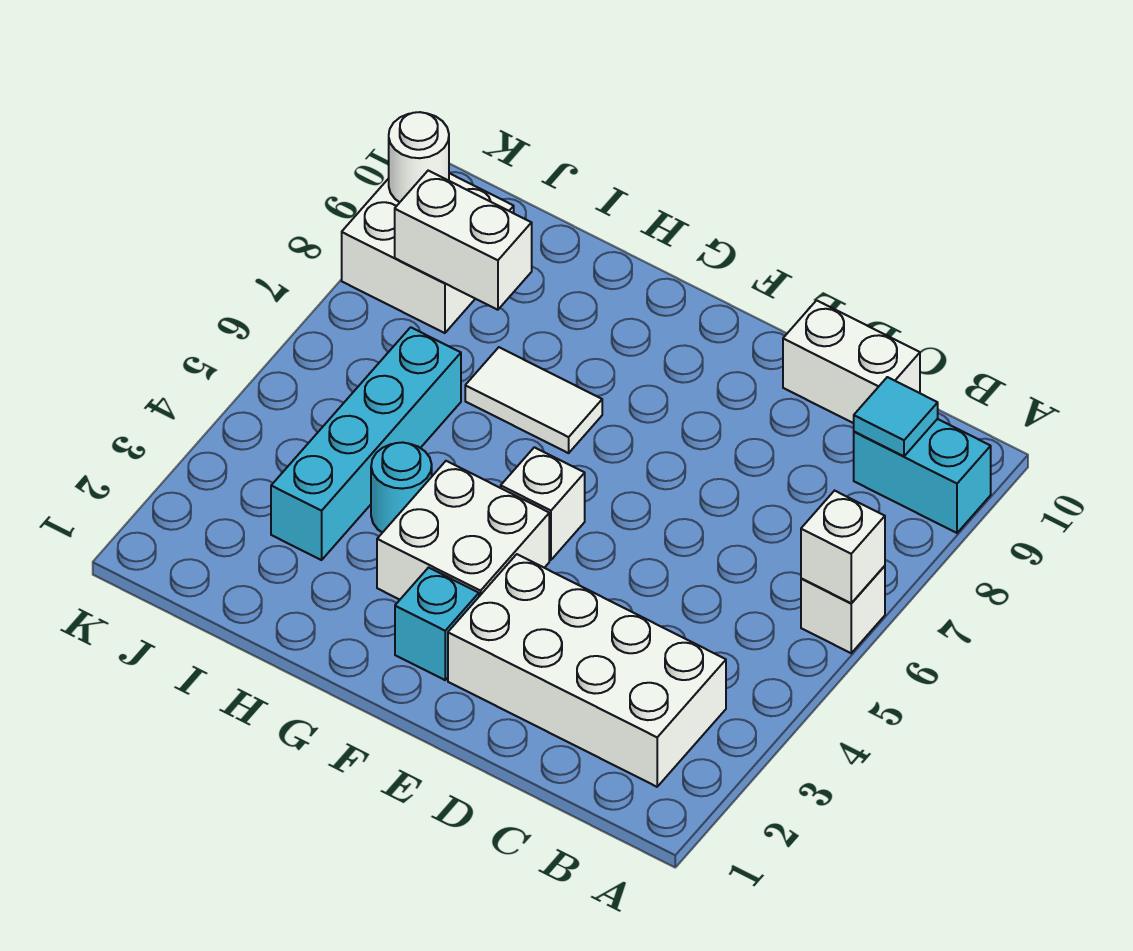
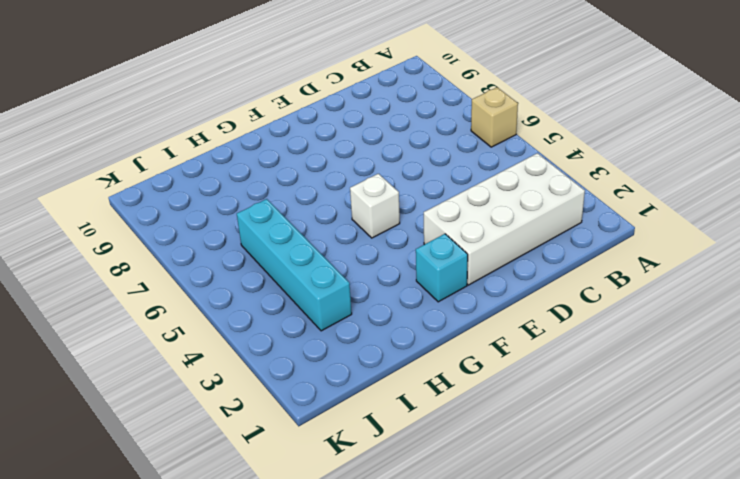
tan 1x1 brick [471,87,518,147] -> white 1x1 brick [801,566,885,653]
none -> cyan 1x2 brick [854,419,991,533]
none -> white 1x2 brick [783,300,920,423]
none -> white 2x2 brick [377,461,549,600]

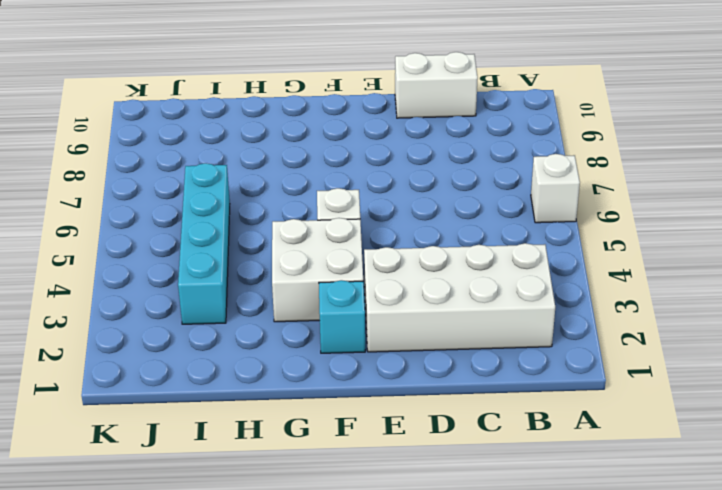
none -> cyan 1x2 brick [854,419,991,533]
none -> white 1x2 tile [465,347,602,453]
none -> cyan 1x1 round brick [371,442,432,533]

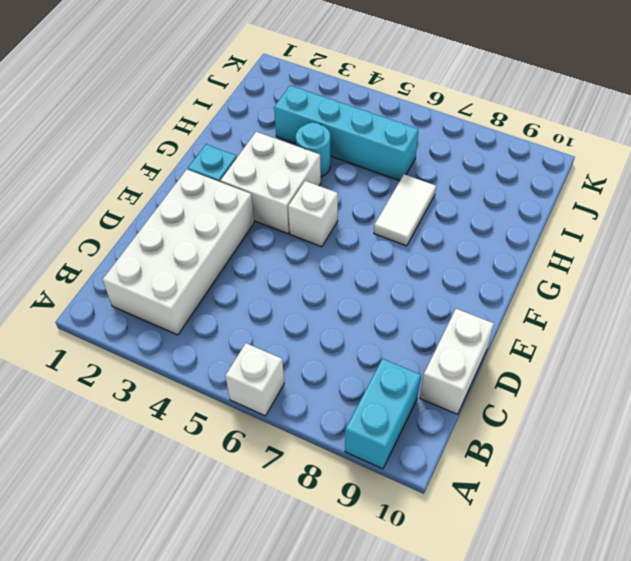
none -> white 2x2 brick [342,173,514,333]
none -> white 1x1 brick [801,491,885,603]
none -> cyan 1x1 tile [854,377,938,456]

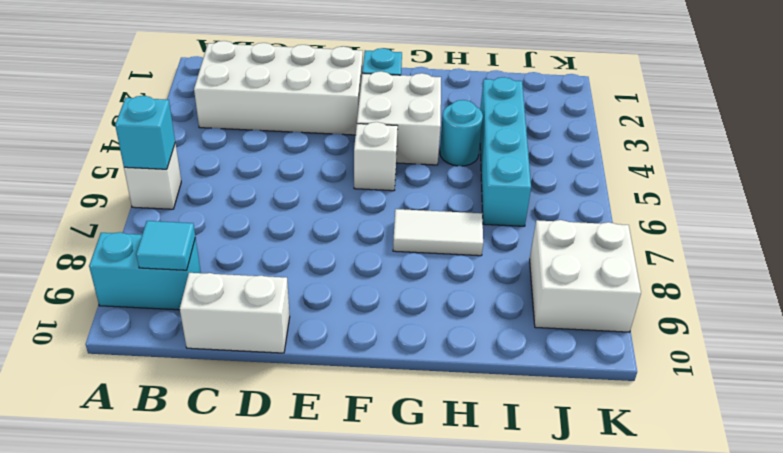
cyan 1x1 brick [115,96,175,169] -> white 1x1 brick [801,491,885,603]
none -> white 1x2 brick [395,171,532,310]
none -> white 1x1 round brick [389,112,449,202]

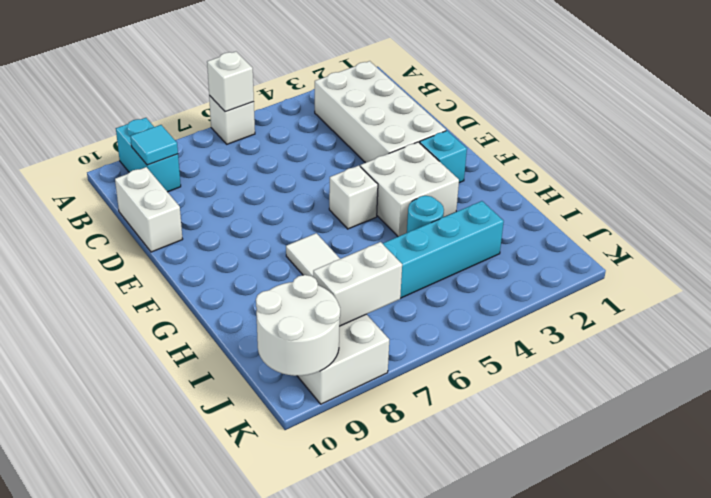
white 1x2 brick [313,242,402,326] -> white 1x2 brick turned to [395,171,532,310]
white 2x2 round brick [256,275,340,376] -> white 1x1 round brick [389,112,449,202]

